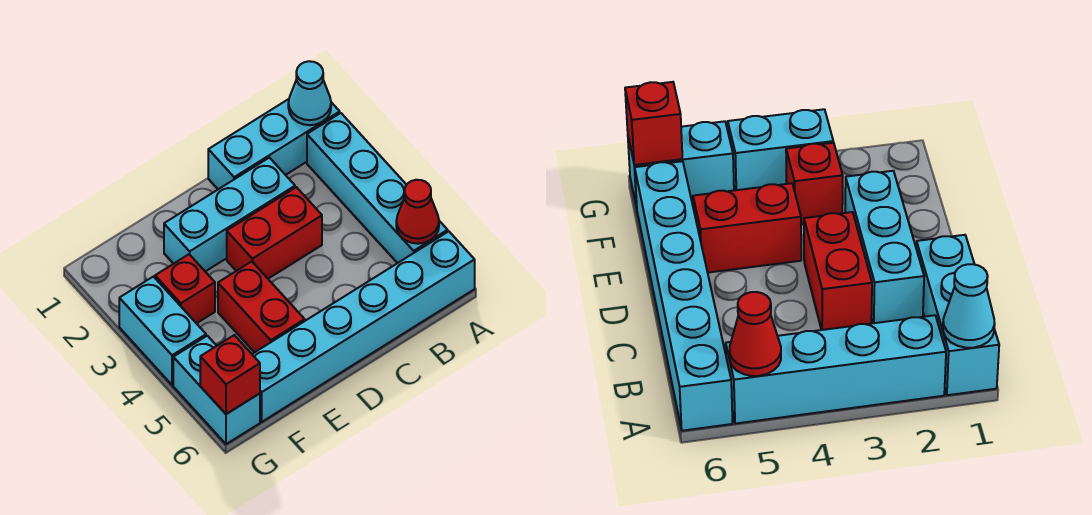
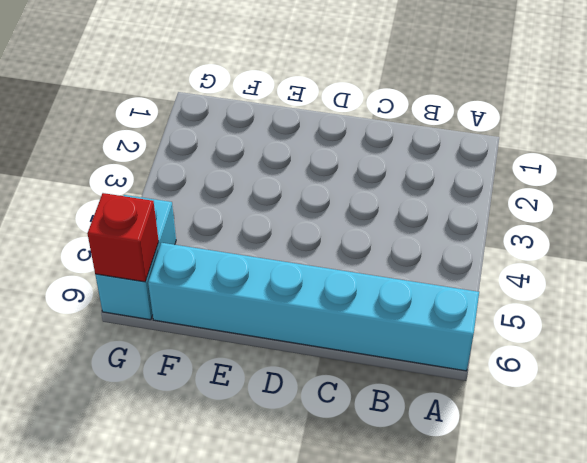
none -> cyan 1x3 brick [208,99,340,189]
none -> cyan 1x4 brick [307,113,448,263]
none -> cyan 1x3 brick [164,158,295,271]

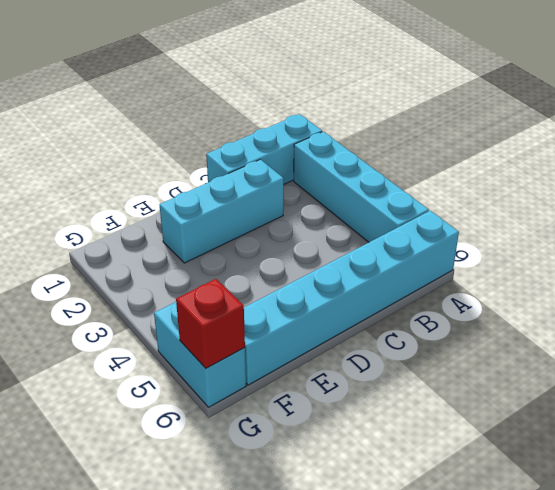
none -> red 1x2 brick [227,187,322,279]
none -> red 1x2 brick [218,262,305,353]
none -> red 1x1 brick [155,254,215,324]

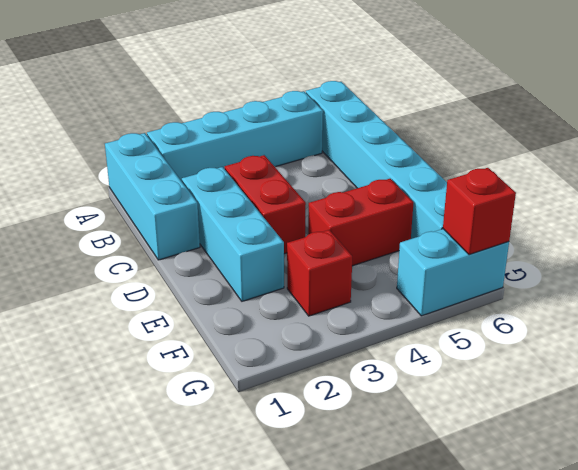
none -> cyan 1x2 brick [119,277,206,385]
none -> cyan 1x1 cone [288,61,331,125]
none -> red 1x1 cone [396,180,439,244]

